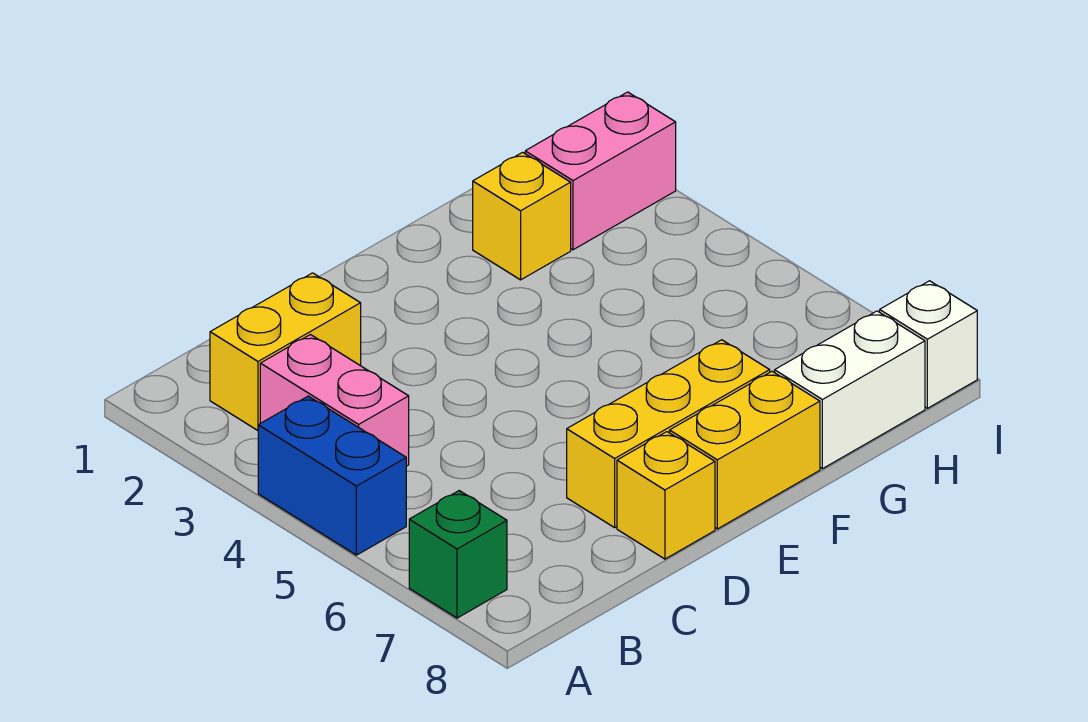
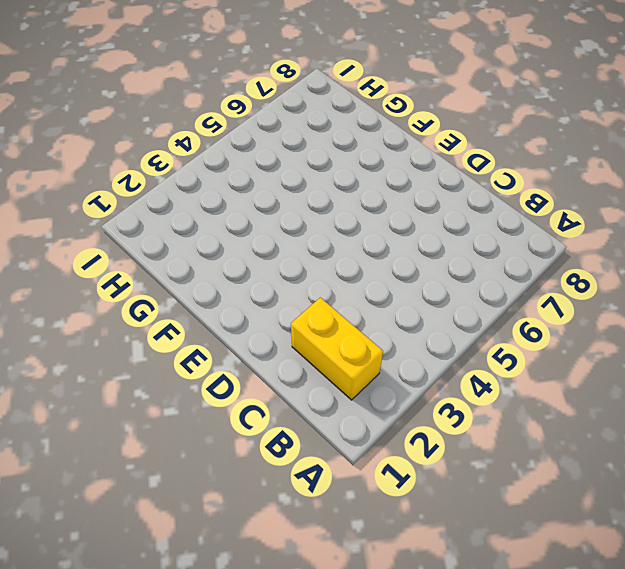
none -> blue 1x2 brick [258,396,406,555]
none -> green 1x1 brick [409,491,507,618]

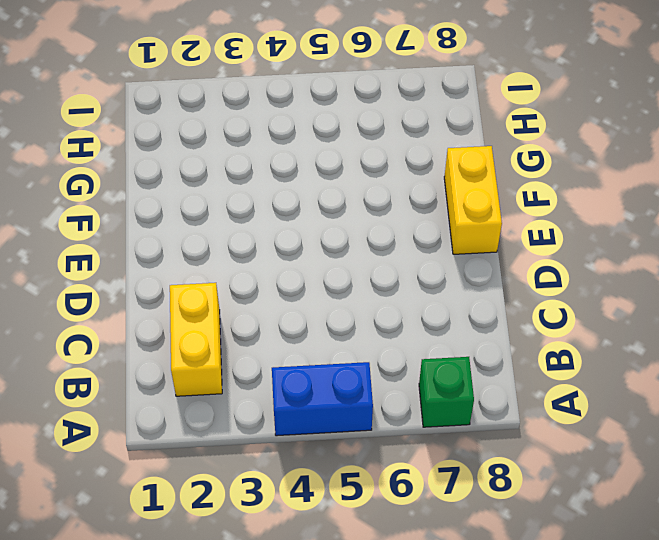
none -> pink 1x2 brick [260,335,409,466]
none -> yellow 1x3 brick [567,340,770,528]

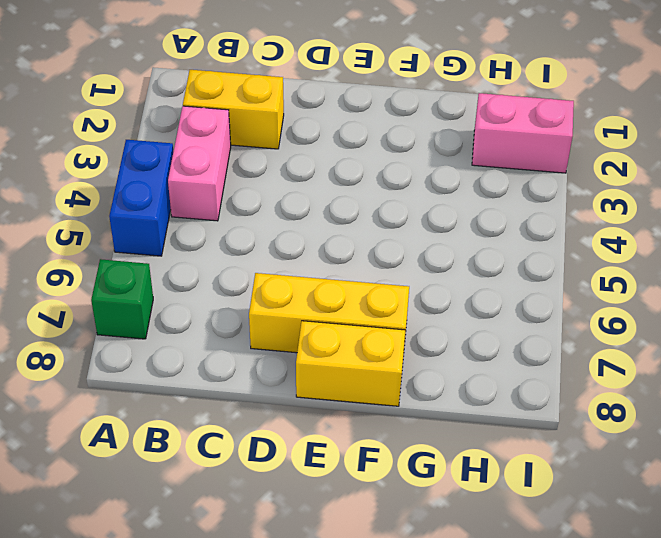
none -> yellow 1x1 brick [617,432,715,559]
none -> yellow 1x1 brick [473,152,571,280]

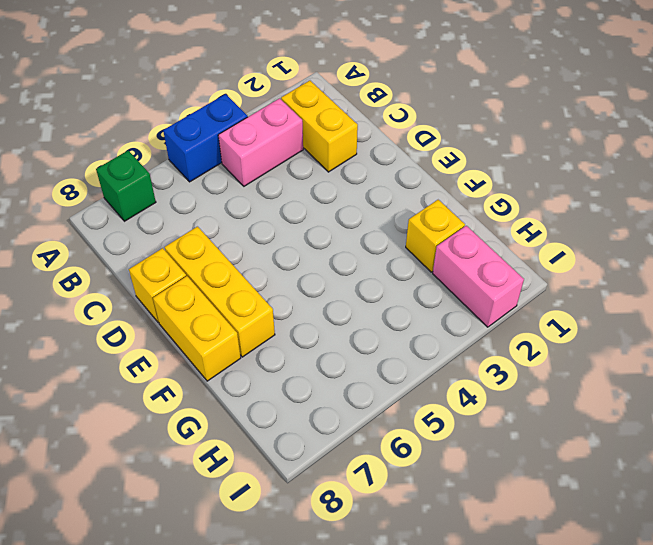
none -> white 1x2 brick [775,311,925,469]
none -> white 1x1 brick [880,281,977,408]

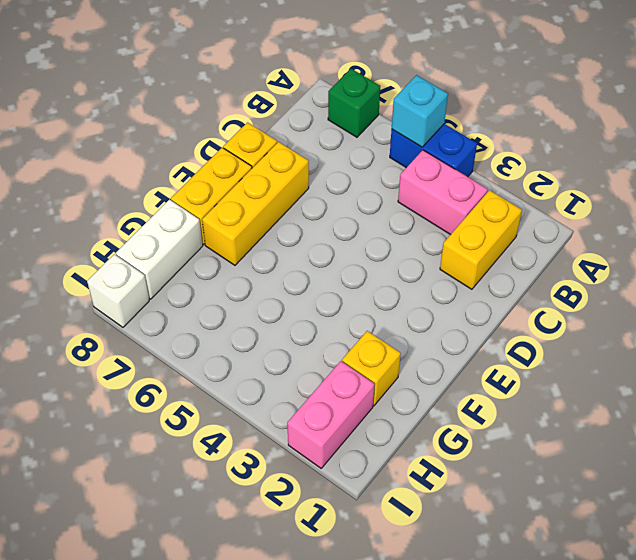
cyan 1x1 brick [392,75,448,147] -> none

